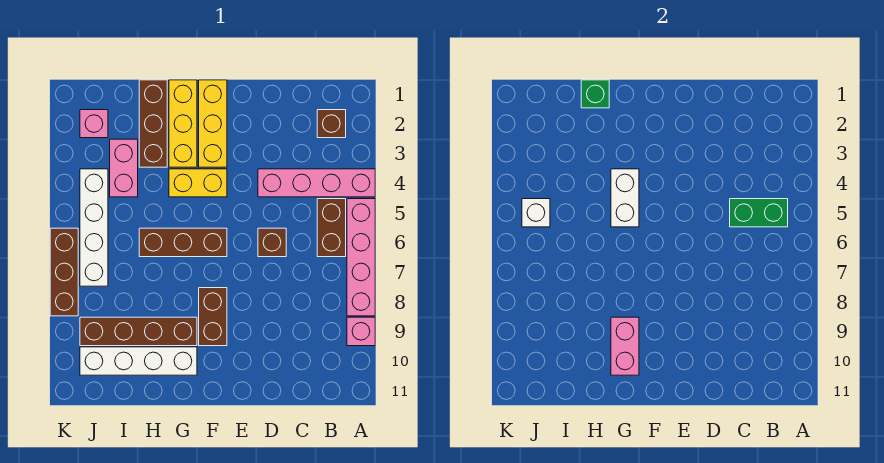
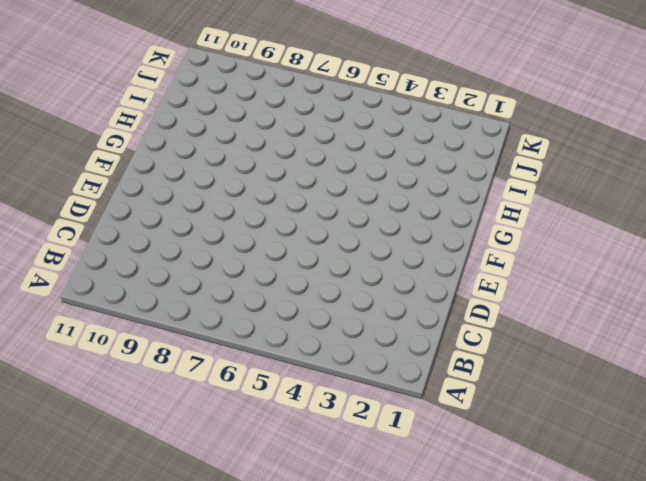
none -> pink 1x4 brick [258,169,375,197]
none -> pink 1x4 brick [347,199,375,316]
none -> pink 1x1 brick [347,317,375,346]

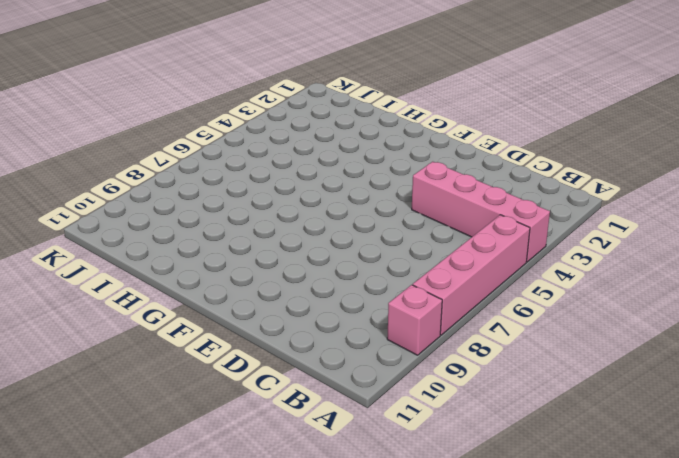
none -> brown 1x1 brick [317,110,346,138]
none -> brown 1x2 brick [317,199,346,257]
none -> brown 1x1 brick [258,228,286,257]

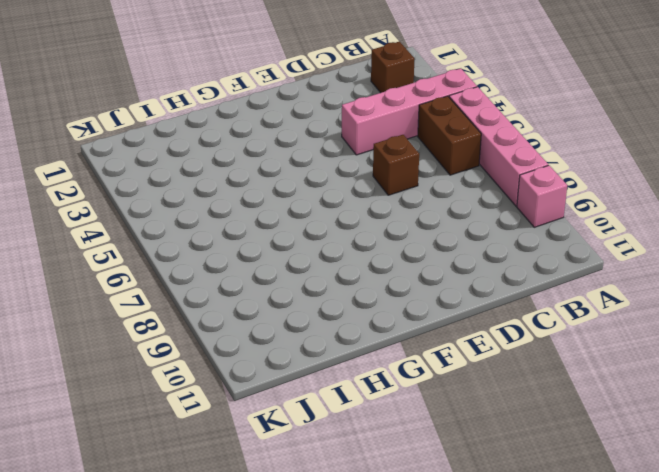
none -> yellow 1x3 brick [199,80,227,167]
none -> yellow 1x2 brick [169,169,227,197]
none -> brown 1x3 brick [139,228,227,257]

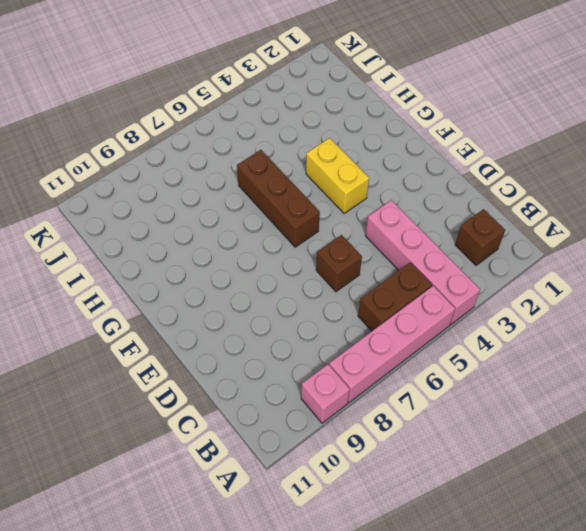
none -> yellow 1x3 brick [199,80,227,167]
none -> brown 1x2 brick [199,288,227,346]
none -> yellow 1x3 brick [169,80,197,167]

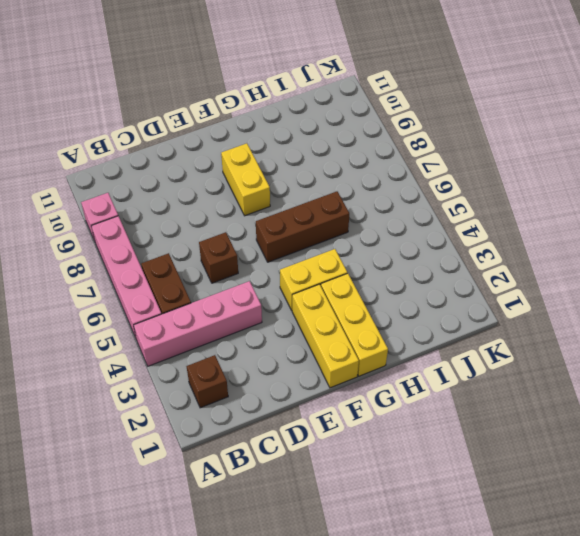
yellow 1x2 brick [221,143,270,216] -> brown 1x2 brick [199,288,227,346]
none -> brown 1x4 brick [80,317,197,346]
none -> white 1x4 brick [80,347,197,375]
none -> brown 1x3 brick [139,80,167,167]

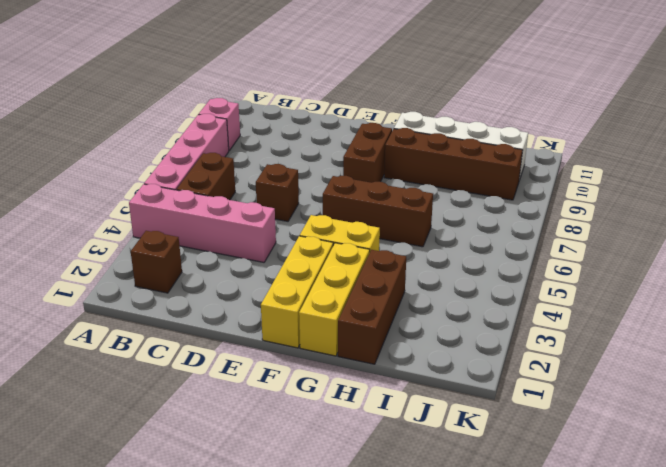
none -> pink 1x2 brick [110,139,138,197]
none -> pink 1x1 brick [80,110,108,138]
none -> white 1x4 brick [80,169,108,286]

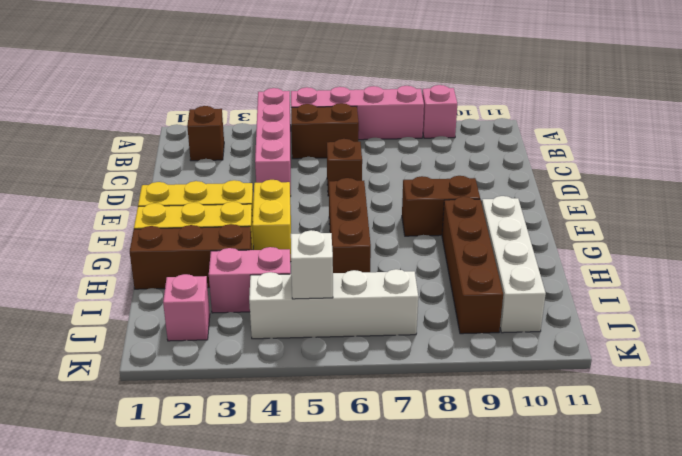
none -> brown 1x3 brick [50,228,78,316]
none -> green 1x2 brick [730,199,788,227]
none -> white 1x2 brick [611,169,639,227]

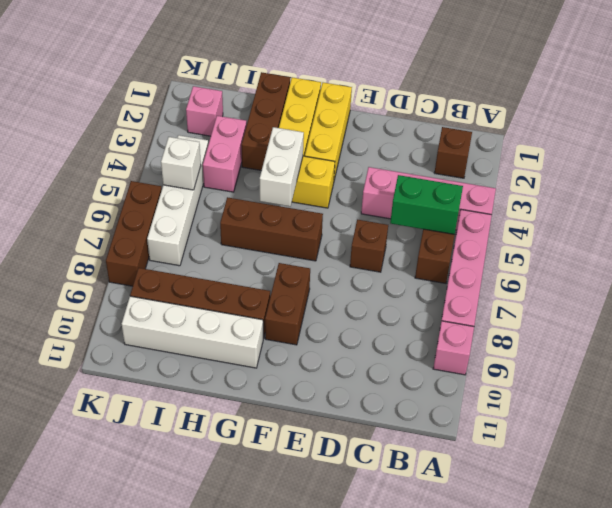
none -> pink 1x2 brick [611,317,639,375]
none -> green 1x1 brick [581,80,609,108]

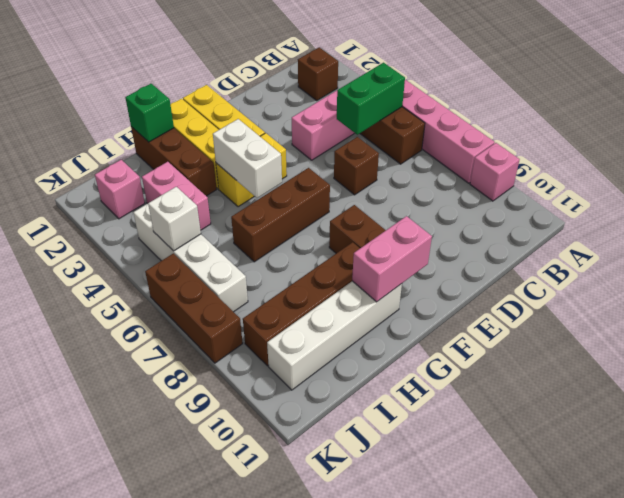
pink 1x2 brick [352,216,432,302] -> pink 1x2 brick turned to [611,317,639,375]

